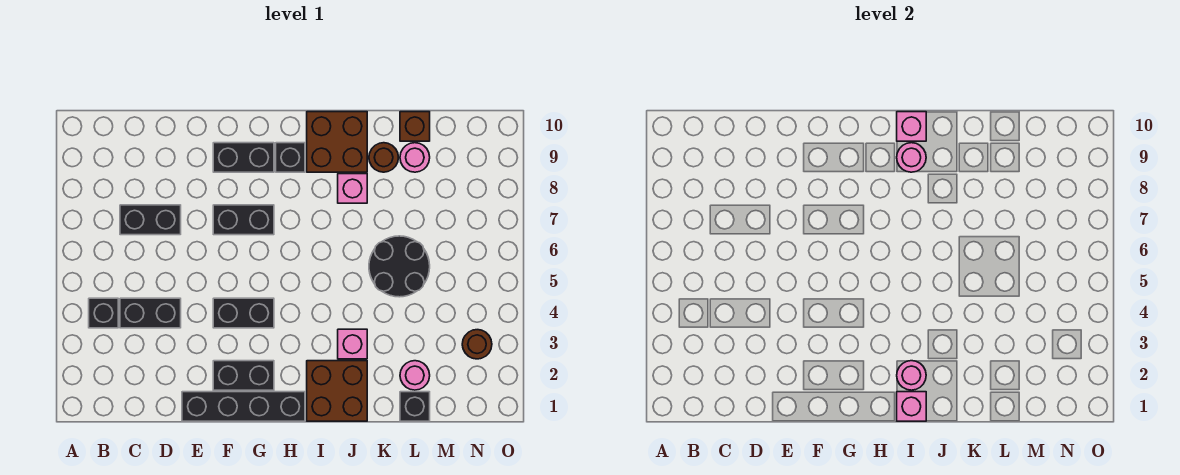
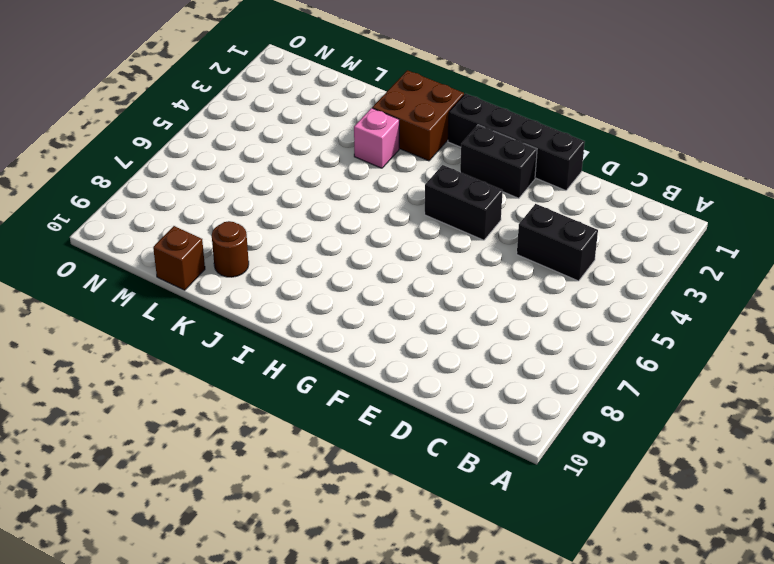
none -> black 1x1 brick [89,298,118,328]
none -> black 1x2 brick [120,205,181,235]
none -> black 1x2 brick [213,205,274,235]

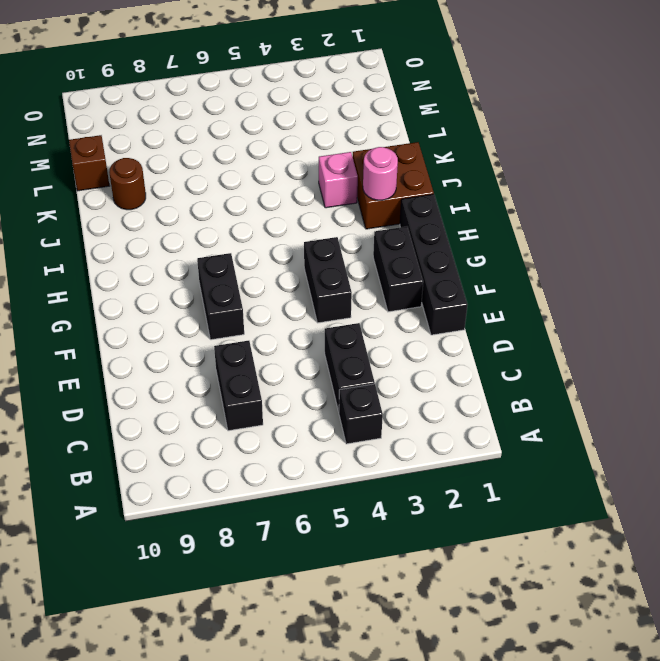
none -> black 1x2 brick [213,143,274,172]
none -> black 1x1 brick [276,143,305,172]
none -> brown 2x2 brick [307,112,367,172]

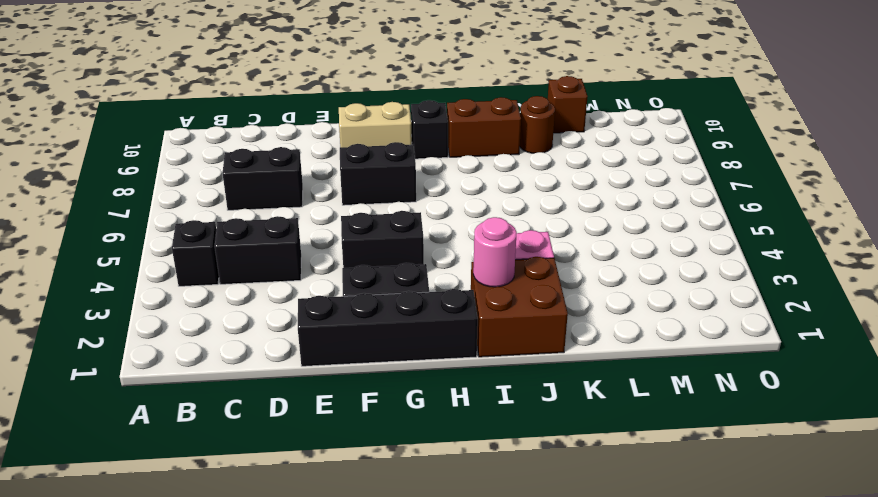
tan 1x2 brick [339,102,412,147] -> black 1x2 brick [213,143,274,172]
brown 1x2 brick [447,97,521,157] -> brown 2x2 brick [307,112,367,172]
none -> pink 1x1 brick [338,174,367,203]
none -> black 2x2 round brick [369,236,430,297]
none -> black 1x1 brick [400,392,430,421]

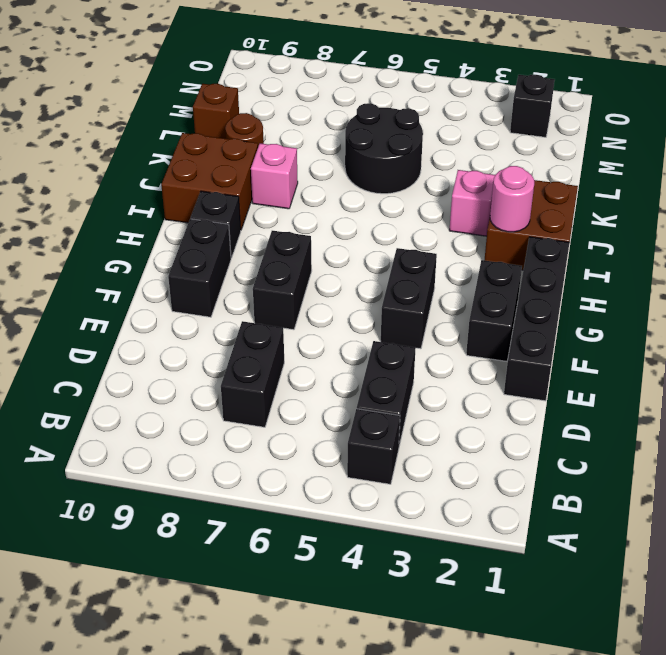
black 1x1 brick [510,75,555,137] -> black 1x1 brick moved to [400,392,430,421]
none -> pink 1x1 round brick [400,361,430,390]
none -> pink 1x1 round brick [400,143,430,172]
none -> brown 1x1 round brick [462,330,492,359]

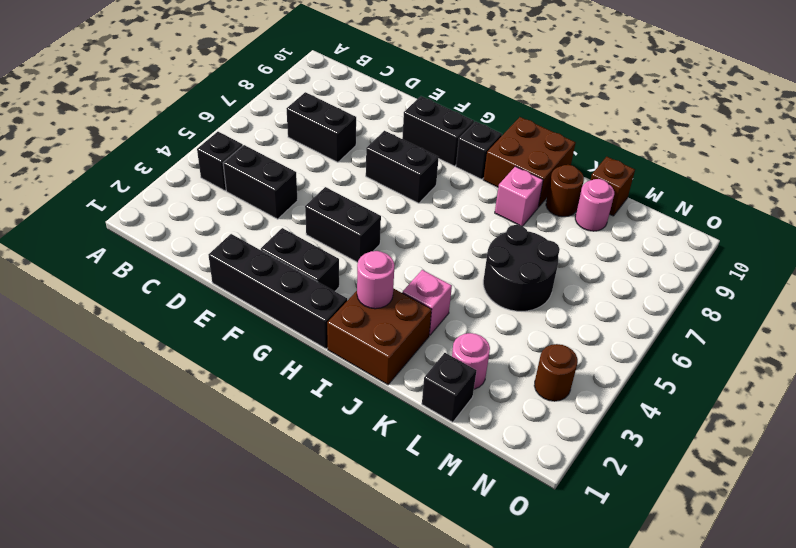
none -> pink 1x1 brick [897,392,926,421]
none -> pink 1x1 round brick [897,143,926,172]
none -> pink 1x1 brick [897,112,926,141]

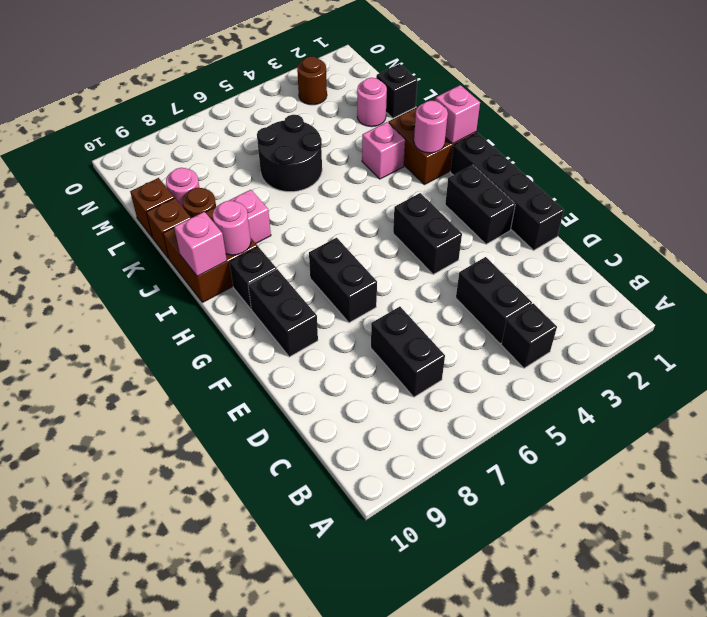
brown 1x1 brick [146,198,191,258] -> none

